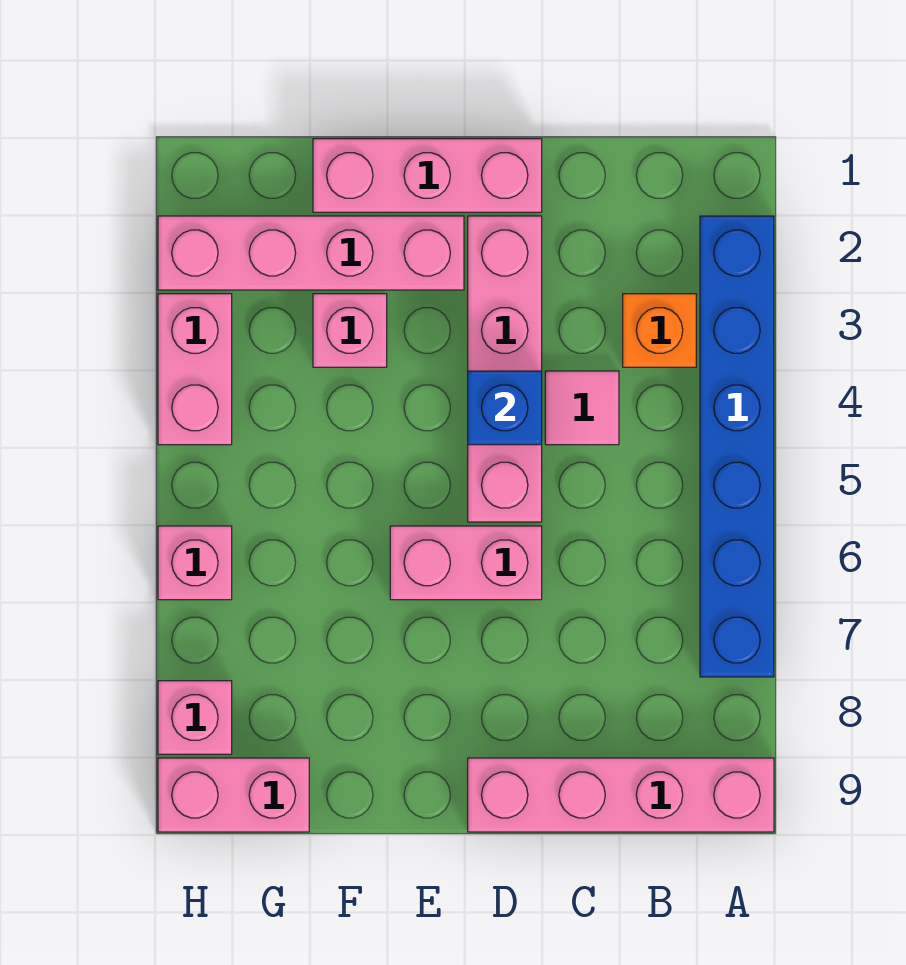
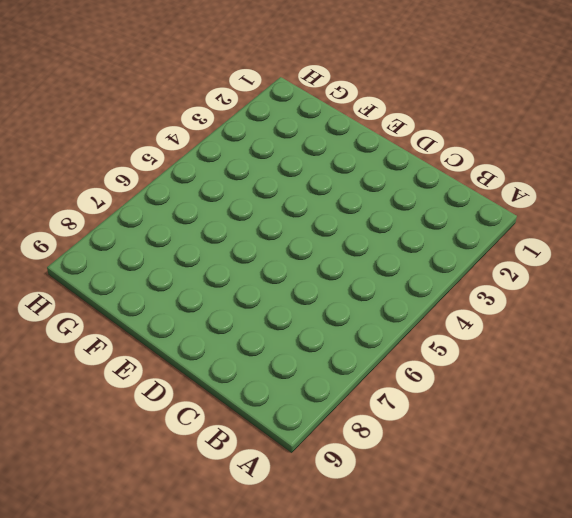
none -> blue 1x6 brick [700,216,774,677]
none -> pink 1x4 brick [468,758,774,832]
none -> orange 1x1 brick [623,294,696,367]

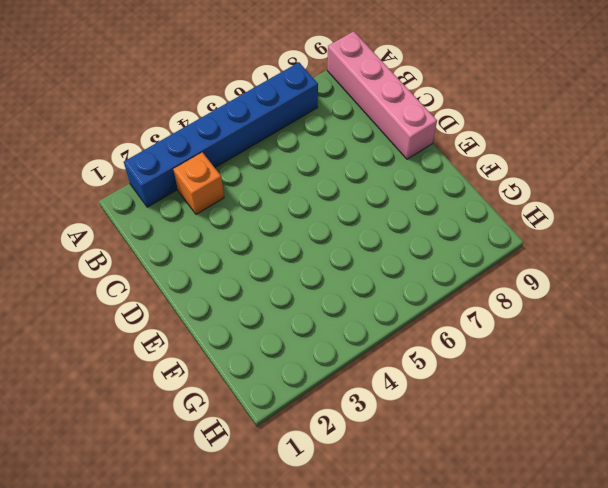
none -> pink 1x1 tile [545,371,619,445]
none -> pink 1x3 brick [313,139,542,212]
none -> pink 1x4 brick [468,216,542,522]

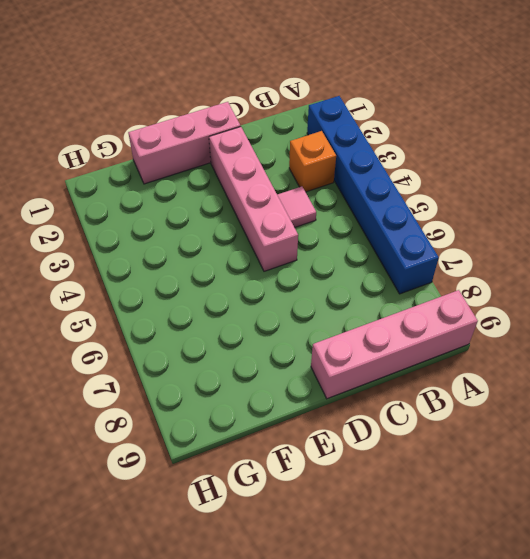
none -> pink 1x2 brick [390,526,542,600]
none -> pink 1x4 brick [158,216,464,290]
none -> pink 1x1 brick [313,294,387,367]

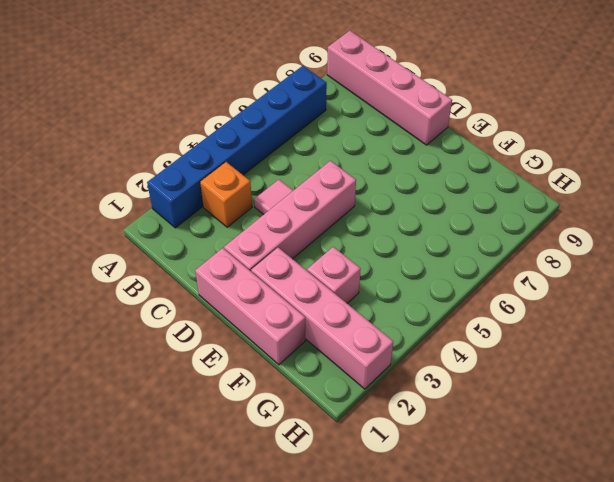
none -> pink 1x2 brick [390,526,542,600]
none -> pink 1x2 brick [158,758,309,832]
none -> pink 1x2 brick [158,294,232,445]

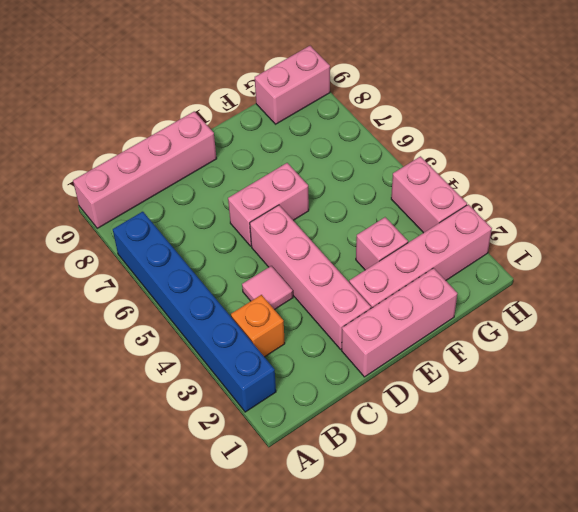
none -> pink 1x1 brick [158,526,232,600]
none -> pink 1x1 brick [158,681,232,754]
none -> blue 1x1 brick [468,371,542,445]

